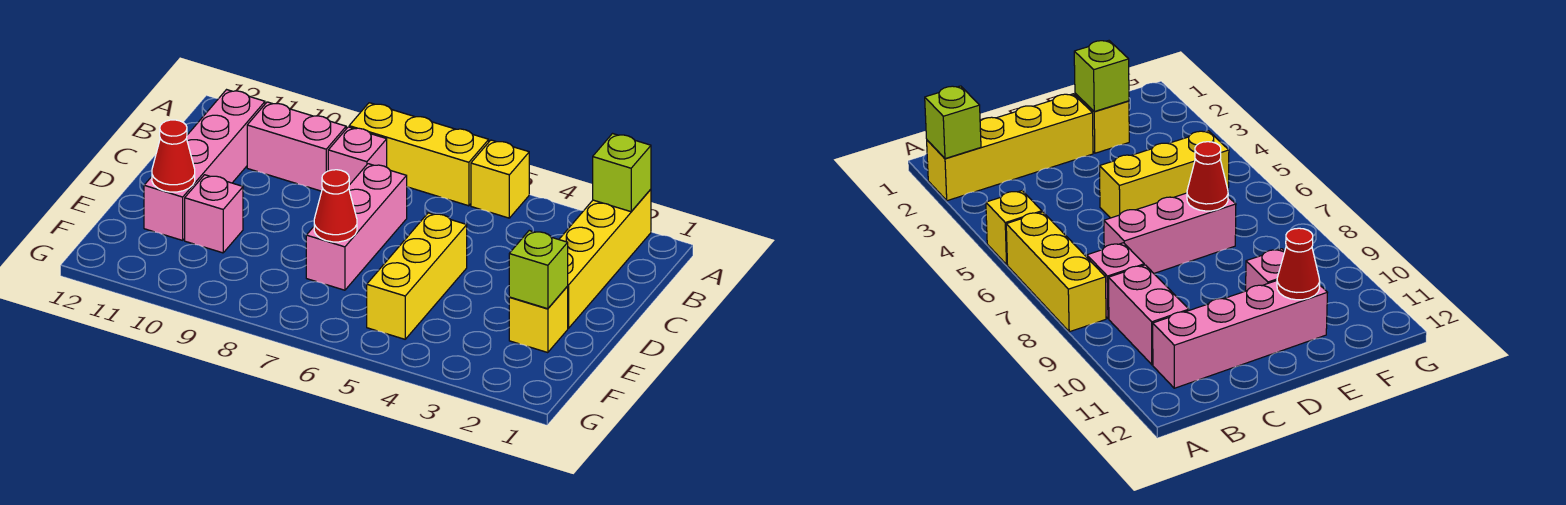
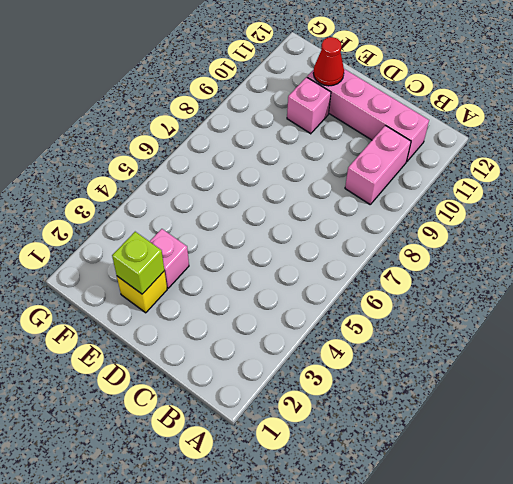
pink 1x1 brick [149,229,189,288] -> pink 1x1 brick moved to [328,127,387,185]
none -> yellow 1x4 brick [559,189,651,328]
none -> yellow 1x1 brick [471,140,529,218]
none -> yellow 1x3 brick [349,103,489,206]

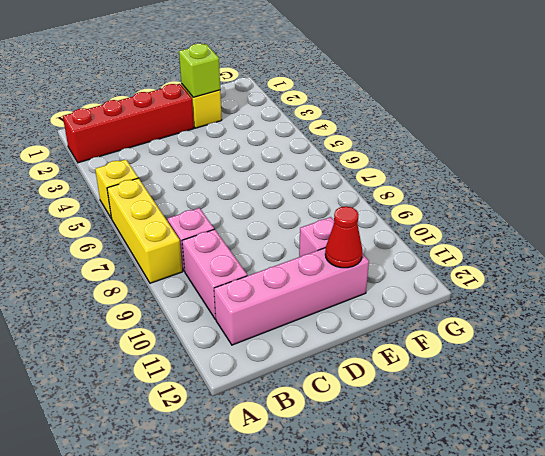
red 1x4 brick [63,84,194,163] -> yellow 1x4 brick [559,189,651,328]
none -> pink 1x3 brick [306,164,407,290]
none -> yellow 1x3 brick [367,213,467,339]
none -> lime 1x1 brick [593,134,651,212]

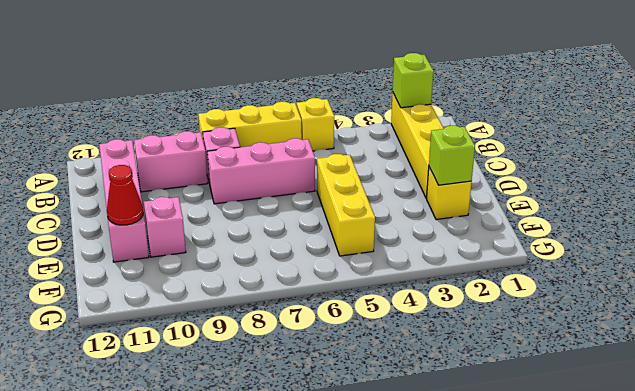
pink 1x3 brick [207,138,315,204] -> pink 1x3 brick turned to [306,164,407,290]
none -> red 1x1 cone [314,170,357,242]

